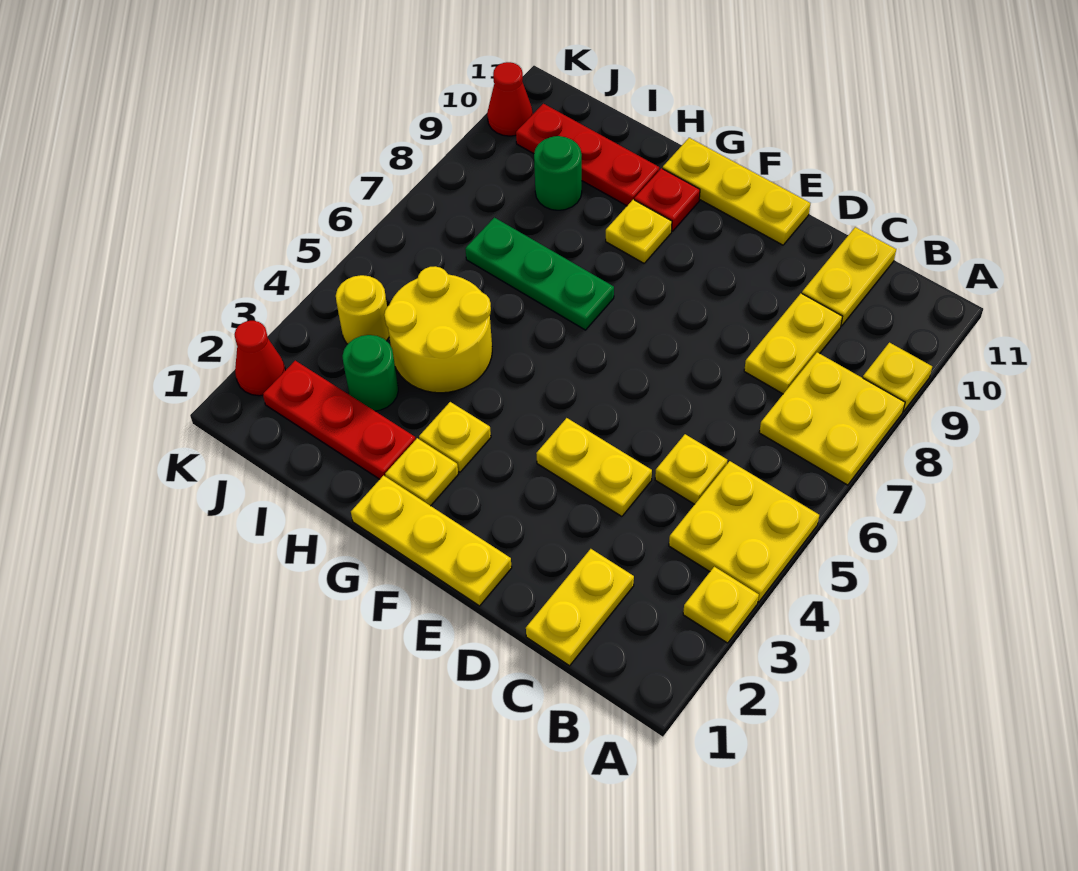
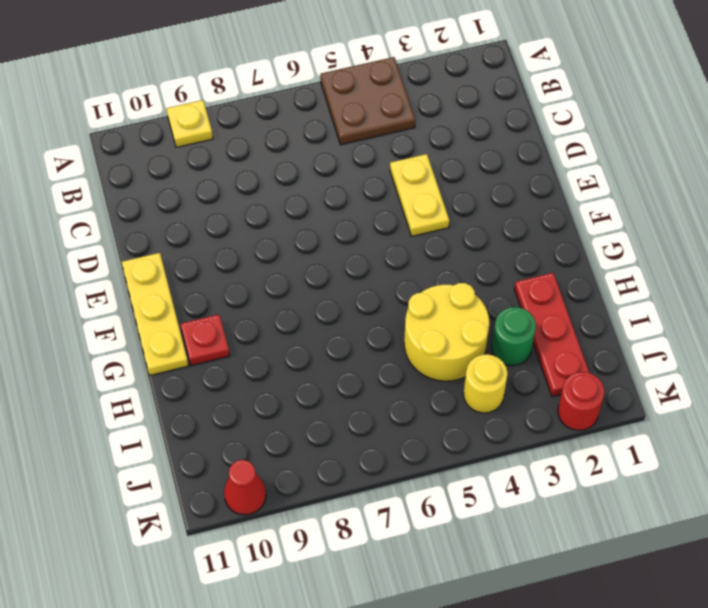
brown 2x2 plate [320,57,415,145] -> yellow 2x2 plate [669,461,819,602]
red 1x1 round brick [558,372,604,430] -> red 1x1 cone [235,321,285,396]
none -> yellow 1x1 plate [683,567,759,643]
none -> yellow 2x2 plate [759,352,905,485]
none -> yellow 1x2 plate [526,549,634,666]

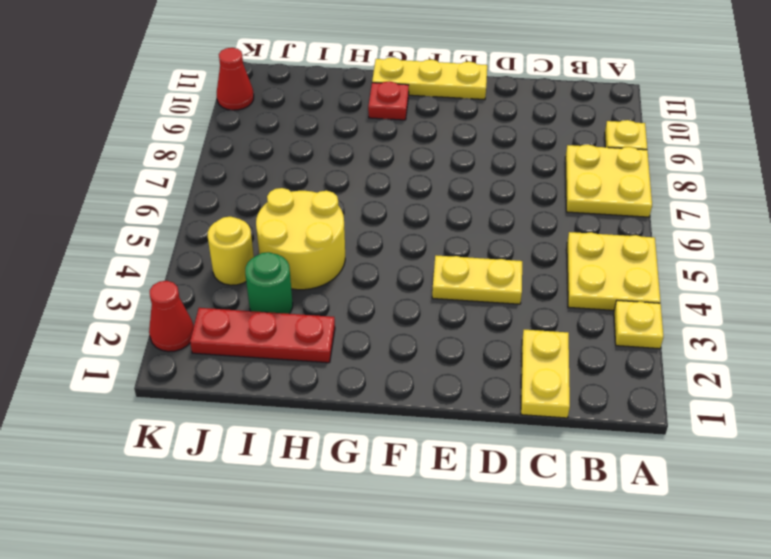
none -> yellow 1x1 plate [655,434,727,504]
none -> yellow 1x2 plate [744,293,842,394]
none -> yellow 1x2 plate [802,227,896,326]

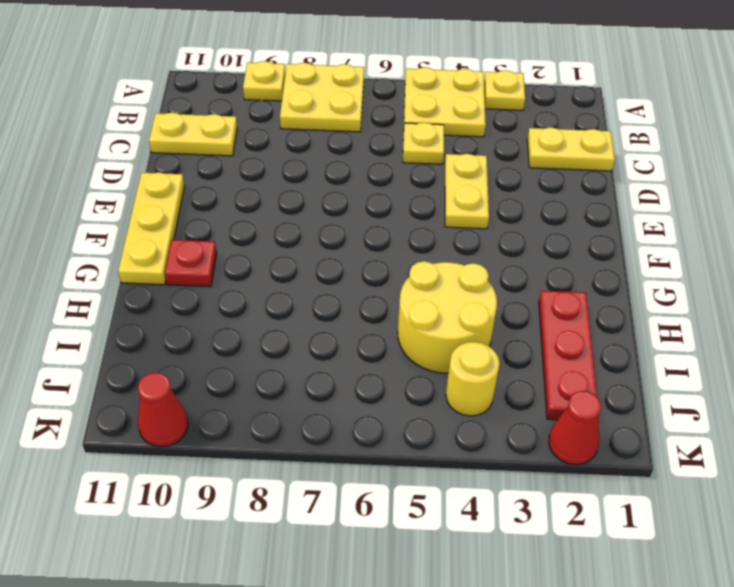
none -> yellow 1x2 plate [744,293,842,394]
none -> yellow 1x3 plate [351,475,512,606]
none -> yellow 1x1 plate [385,438,458,506]

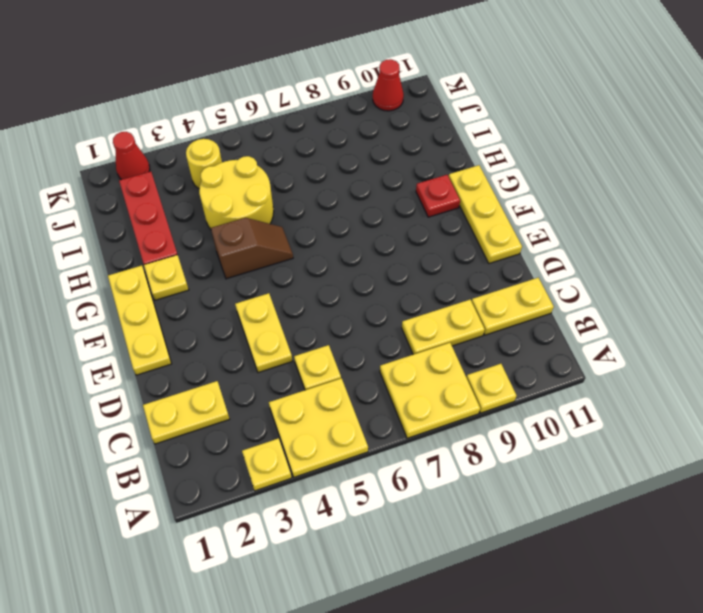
brown 1x2 slope [211,218,293,279] -> none
none -> yellow 1x1 plate [419,402,491,472]
none -> green 1x3 plate [465,218,614,330]
none -> yellow 1x1 plate [606,200,672,263]

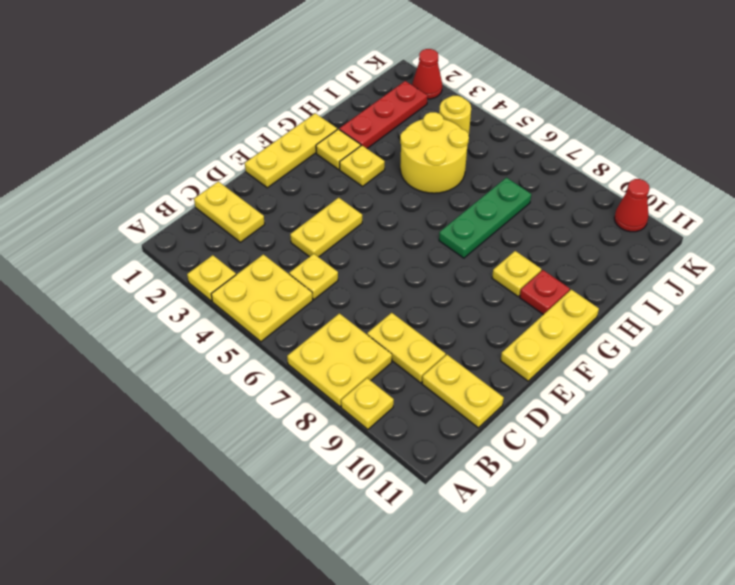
none -> red 1x3 plate [516,104,659,206]
none -> green 1x1 round brick [342,335,398,411]
none -> green 1x1 round brick [534,136,582,210]

